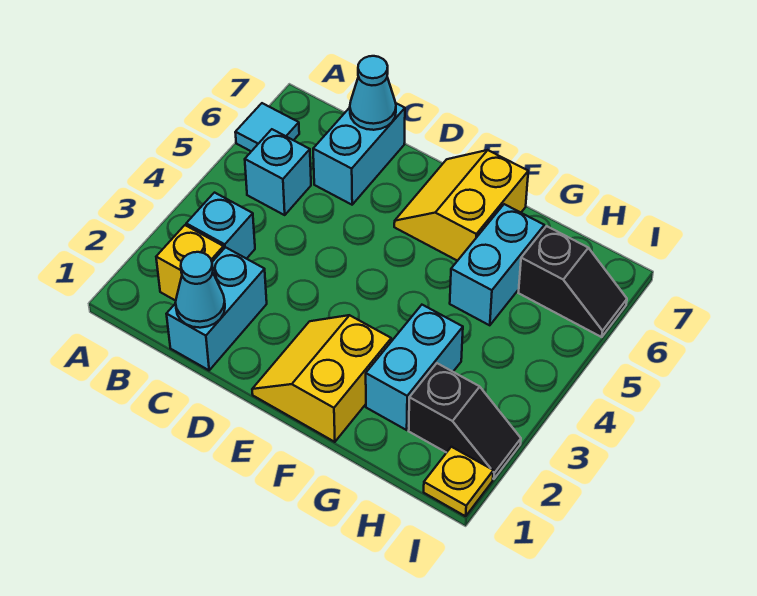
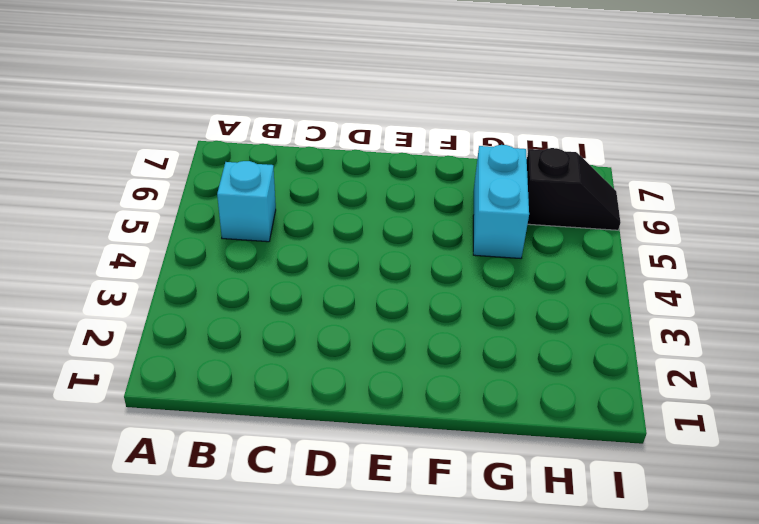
none -> cyan 1x1 tile [235,103,299,151]
none -> yellow 1x1 brick [156,225,224,301]
none -> cyan 1x1 brick [186,193,255,259]

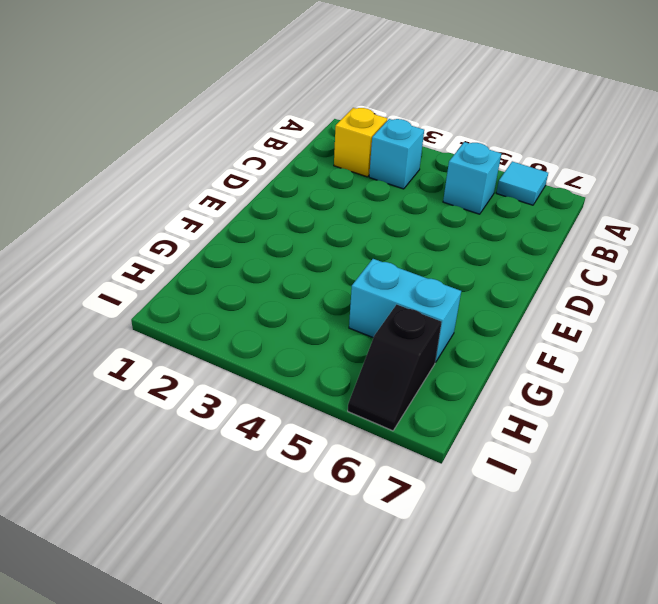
none -> cyan 1x2 brick [167,247,267,370]
none -> cyan 1x2 brick [313,103,405,205]
none -> yellow 2x2 slope [252,315,391,442]

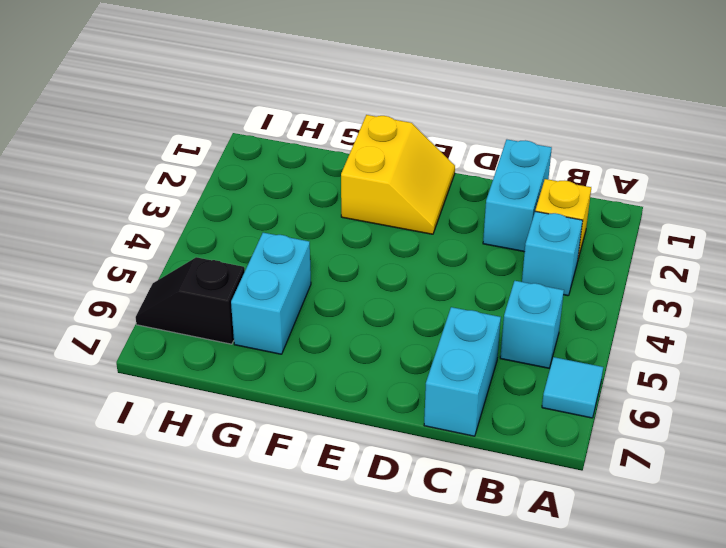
none -> yellow 2x2 slope [394,150,528,261]
none -> cyan 1x2 brick [366,305,463,430]
none -> black 1x2 slope [409,363,521,479]

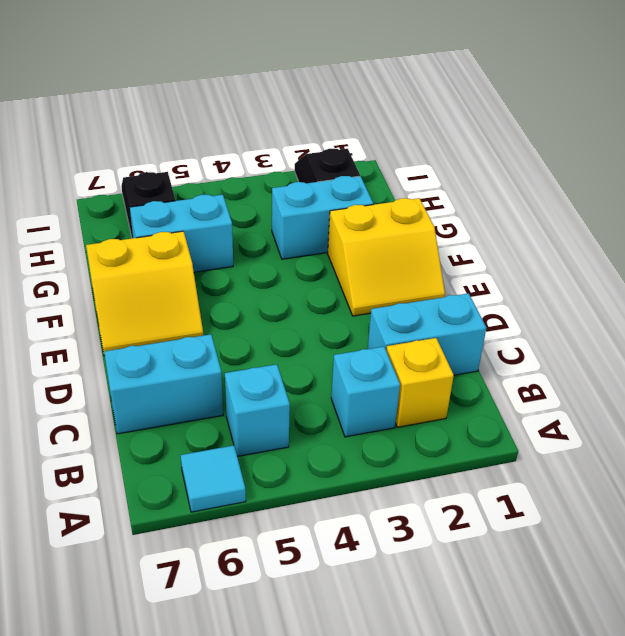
none -> yellow 1x1 plate [424,447,493,516]
none -> cyan 1x1 cone [176,252,225,328]
none -> cyan 1x1 cone [350,56,396,130]

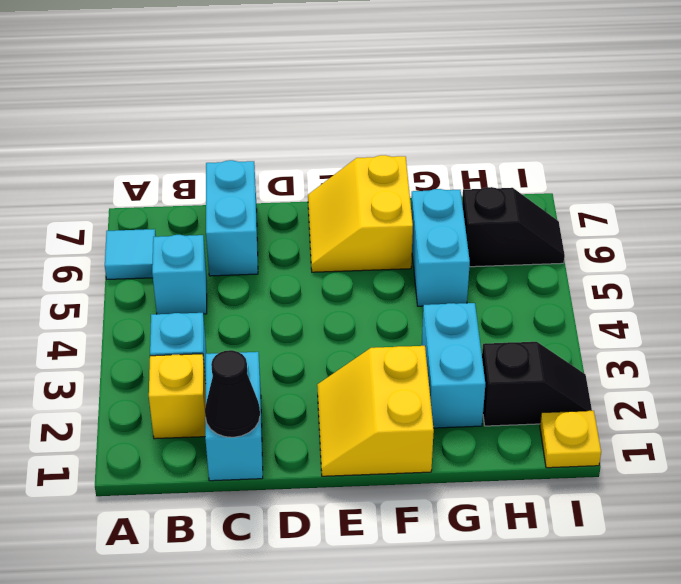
black 1x1 cone [205,350,260,437] -> cyan 1x1 cone [176,252,225,328]
none -> cyan 1x1 cone [350,56,396,130]

